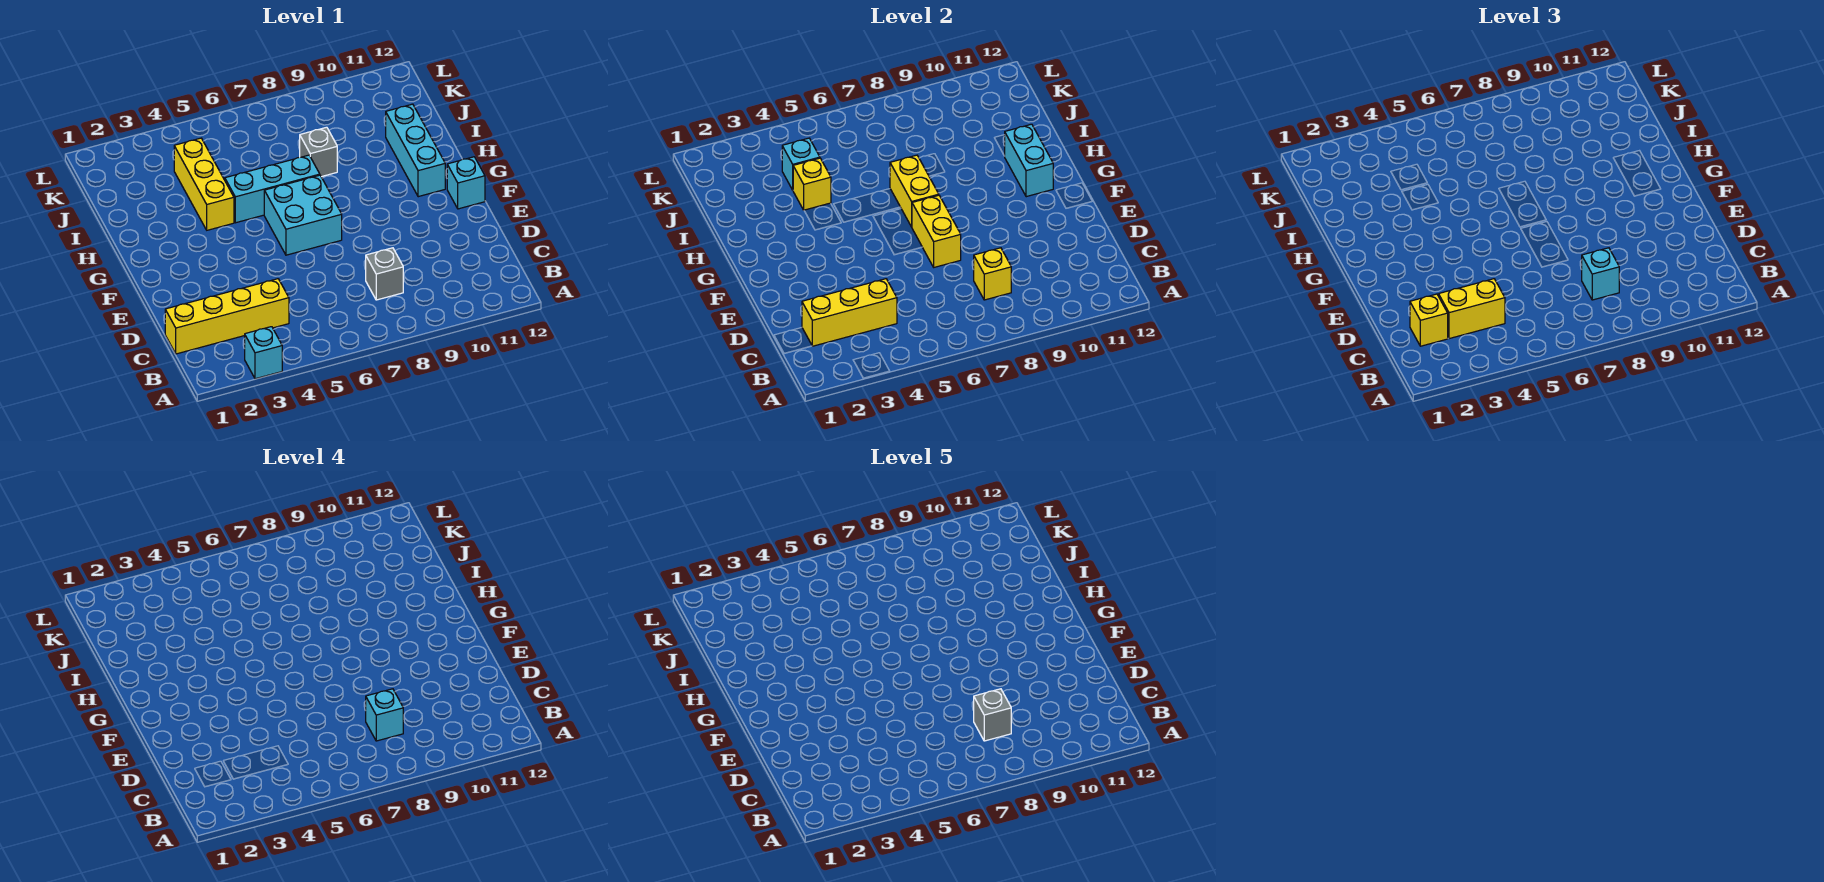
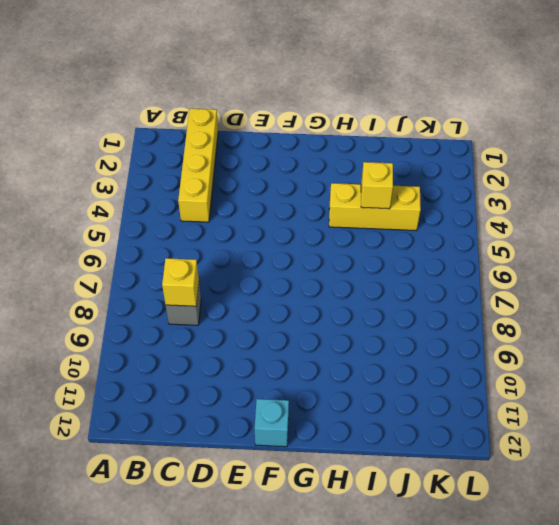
none -> cyan 1x1 brick [245,327,282,379]
none -> cyan 2x2 brick [264,175,342,255]
none -> cyan 1x3 brick [386,104,445,197]

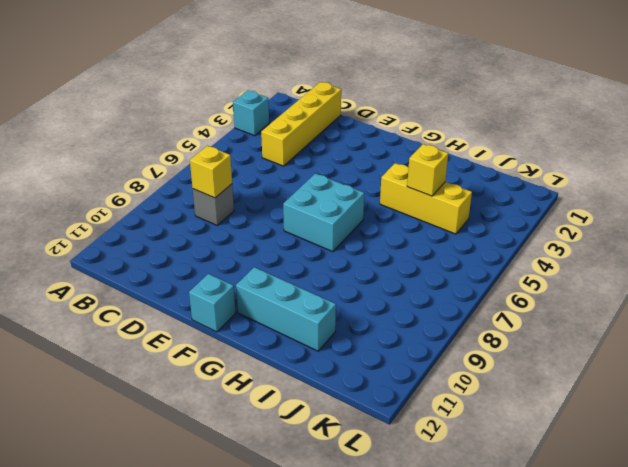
none -> cyan 1x3 brick [225,155,320,223]
none -> grey 1x1 brick [300,127,337,177]
none -> yellow 1x3 brick [802,279,897,346]

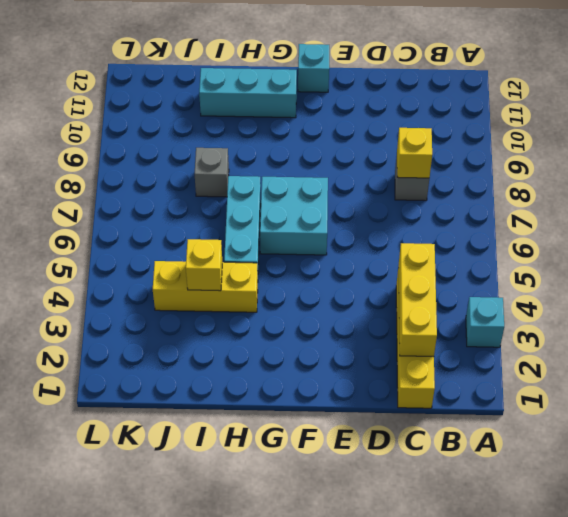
none -> yellow 1x2 brick [912,195,961,267]
none -> yellow 1x2 brick [890,155,939,227]
none -> cyan 1x2 brick [1005,124,1053,197]

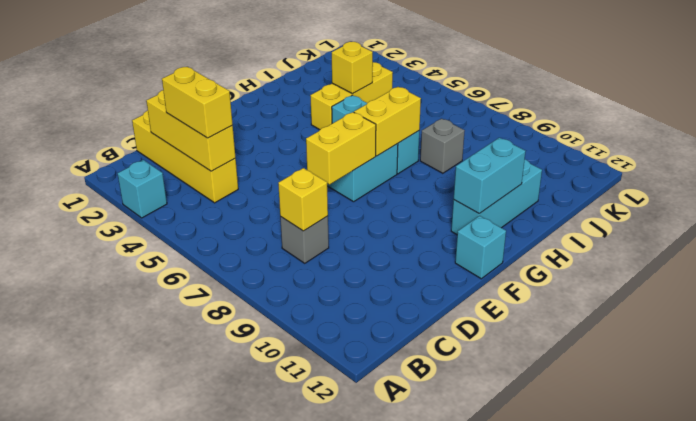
none -> cyan 1x1 brick [782,138,820,190]
none -> yellow 1x1 brick [1410,294,1448,346]
none -> cyan 1x1 brick [1582,248,1619,300]

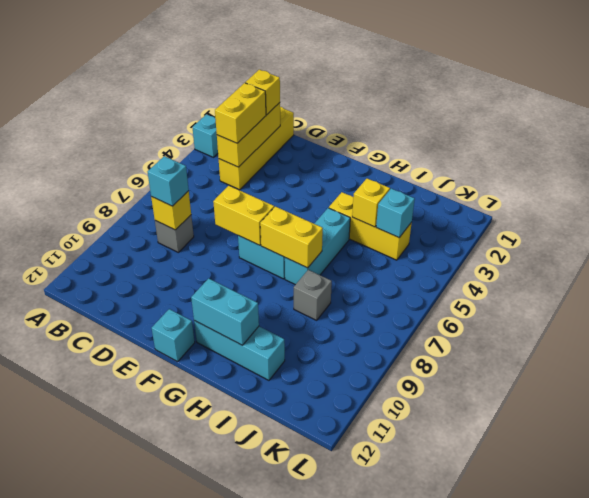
none -> cyan 1x1 brick [366,689,403,741]
none -> grey 1x1 brick [974,689,1011,741]

